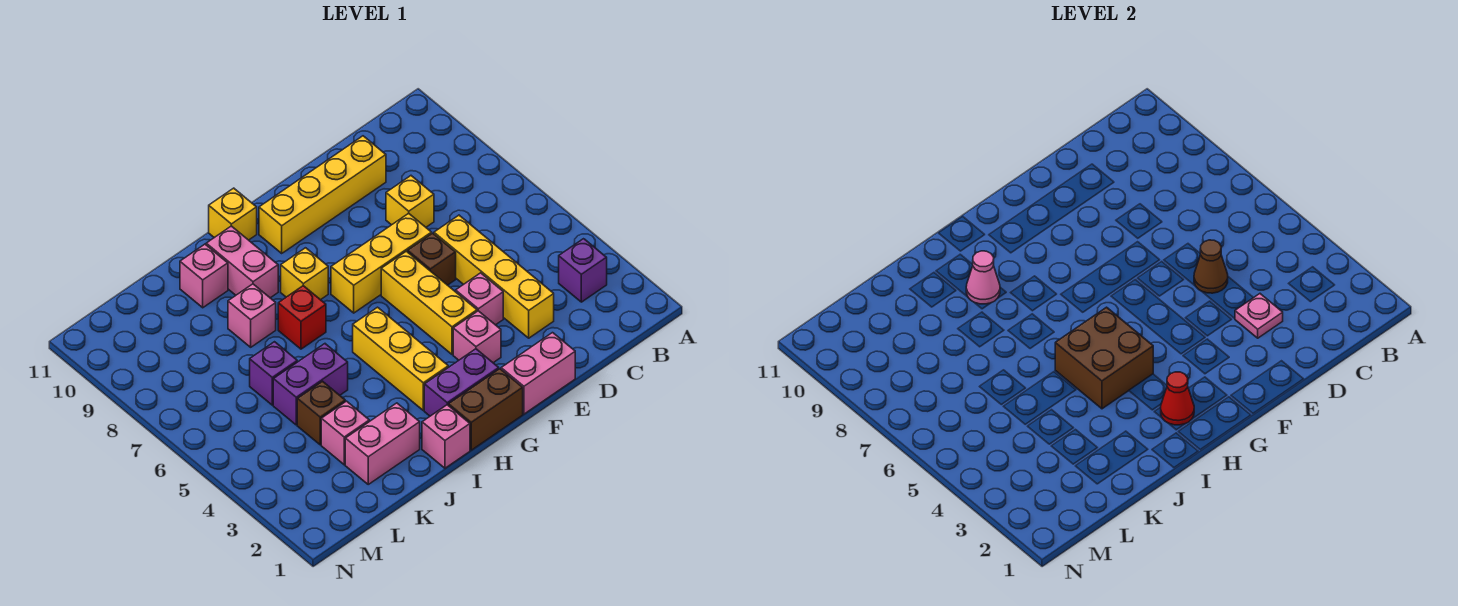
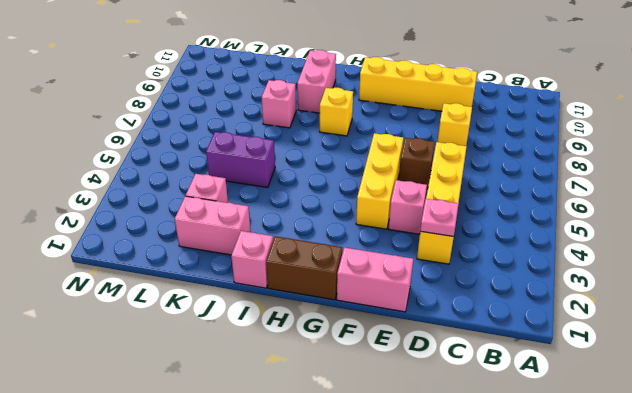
none -> purple 1x1 brick [559,239,607,302]
none -> yellow 1x3 brick [331,213,432,313]
none -> pink 1x1 brick [453,311,501,363]
none -> purple 1x2 brick [424,349,499,416]

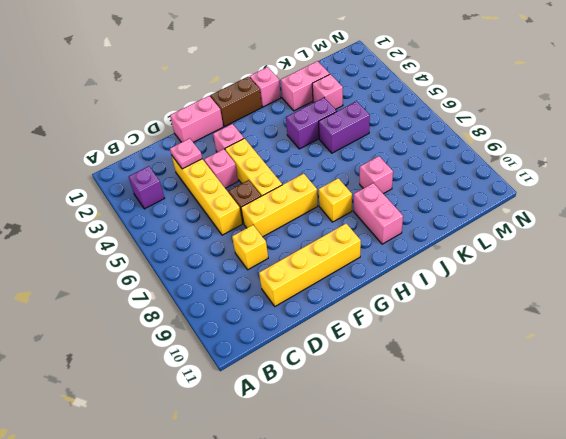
purple 1x2 brick [286,98,337,149] -> purple 1x2 brick moved to [424,349,499,416]
none -> yellow 1x3 brick [353,307,448,410]
none -> yellow 1x1 brick [209,188,257,240]
none -> red 1x1 brick [278,286,326,349]
none -> pink 1x1 brick [180,244,228,308]

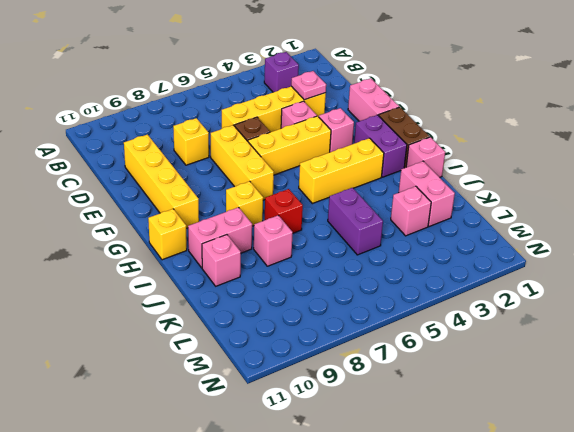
none -> brown 1x1 brick [297,381,345,445]
none -> purple 1x1 brick [250,342,297,405]
none -> brown 1x1 cone [1194,240,1228,293]
none -> red 1x1 cone [1161,372,1194,425]

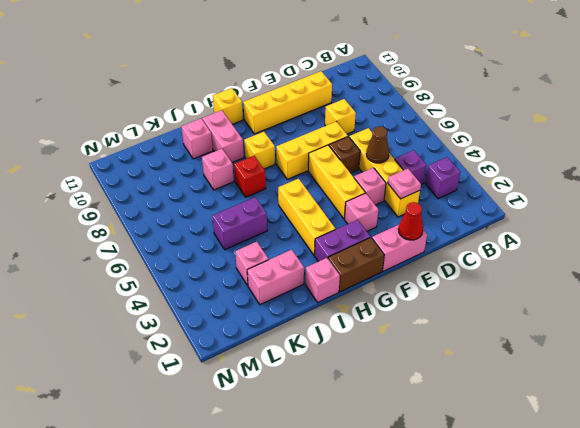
purple 1x1 brick [395,150,427,184] -> purple 1x1 brick moved to [250,342,297,405]
red 1x1 cone [398,202,423,240] -> red 1x1 cone moved to [1161,372,1194,425]
none -> brown 1x1 brick [297,381,345,445]
none -> brown 2x2 brick [1055,307,1153,409]
none -> pink 1x1 cone [966,251,1000,304]

